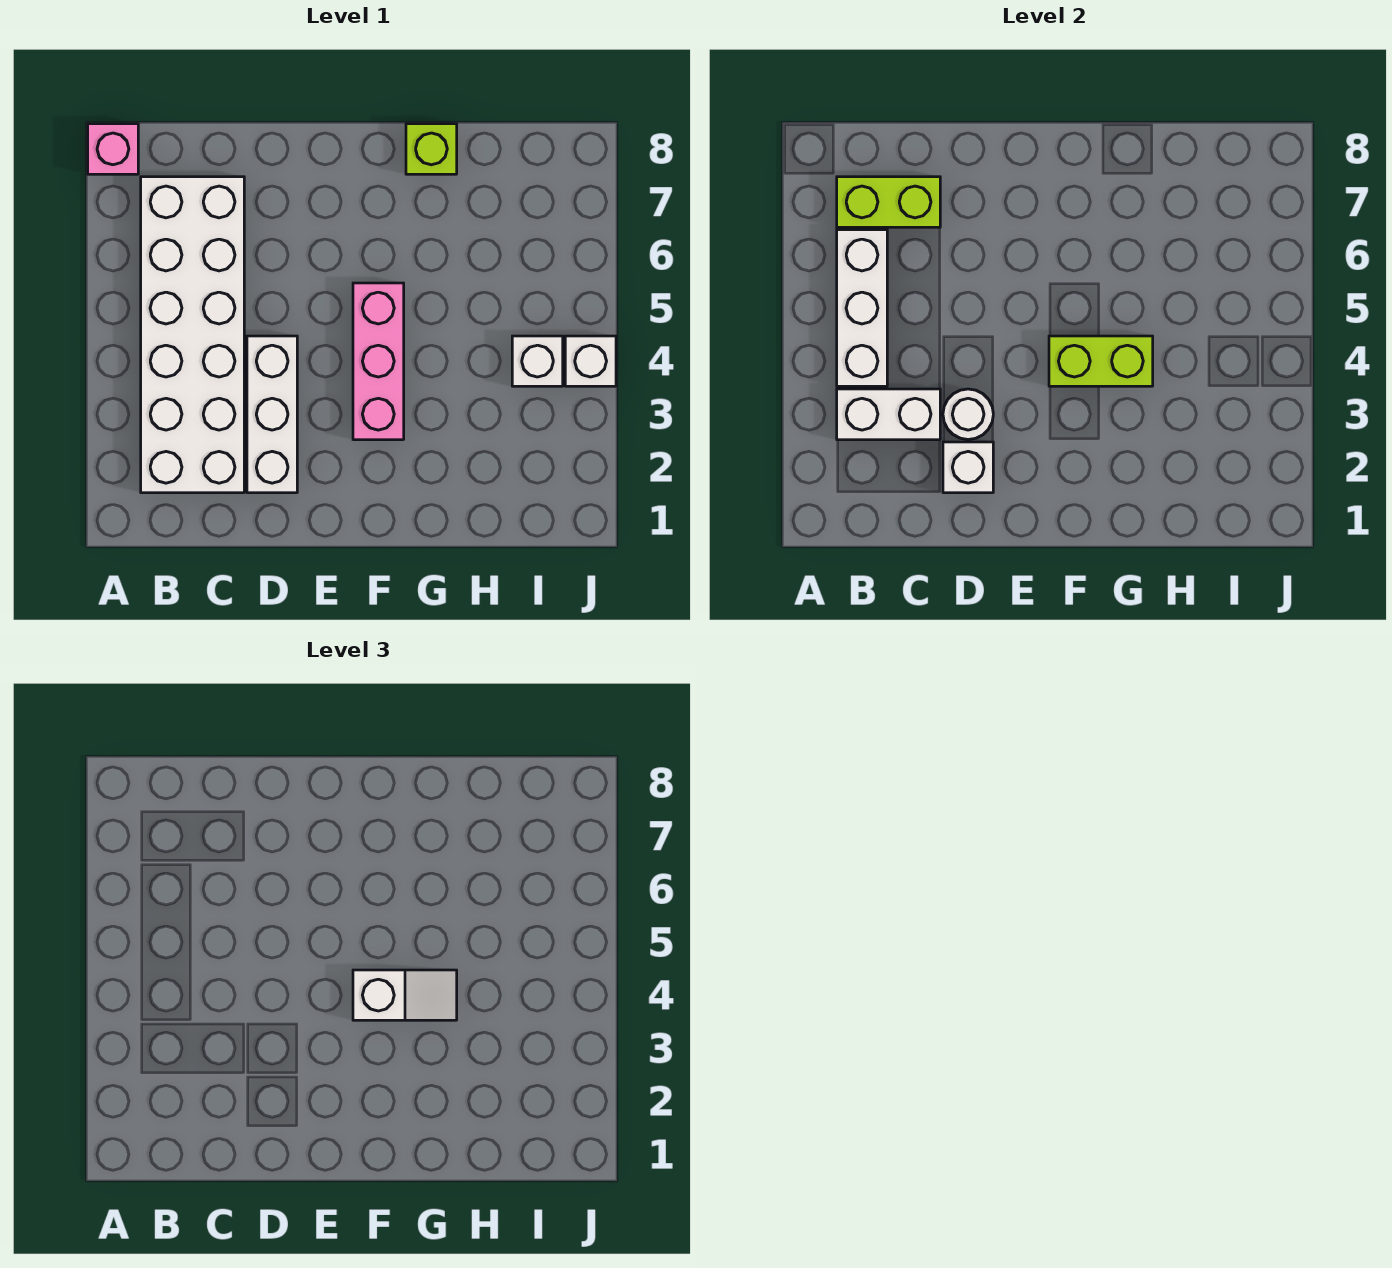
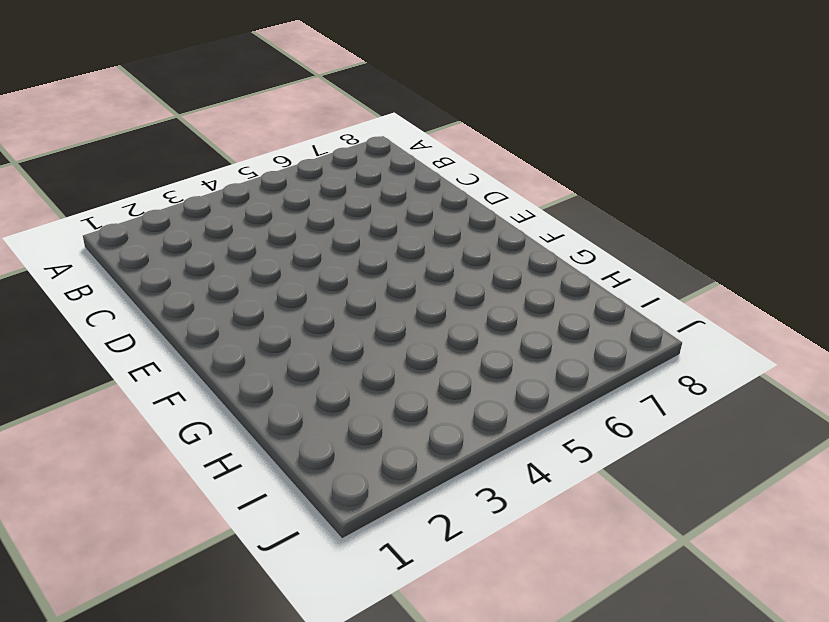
none -> pink 1x1 brick [88,124,138,174]
none -> white 2x6 brick [141,177,244,493]
none -> white 1x3 brick [247,336,297,493]

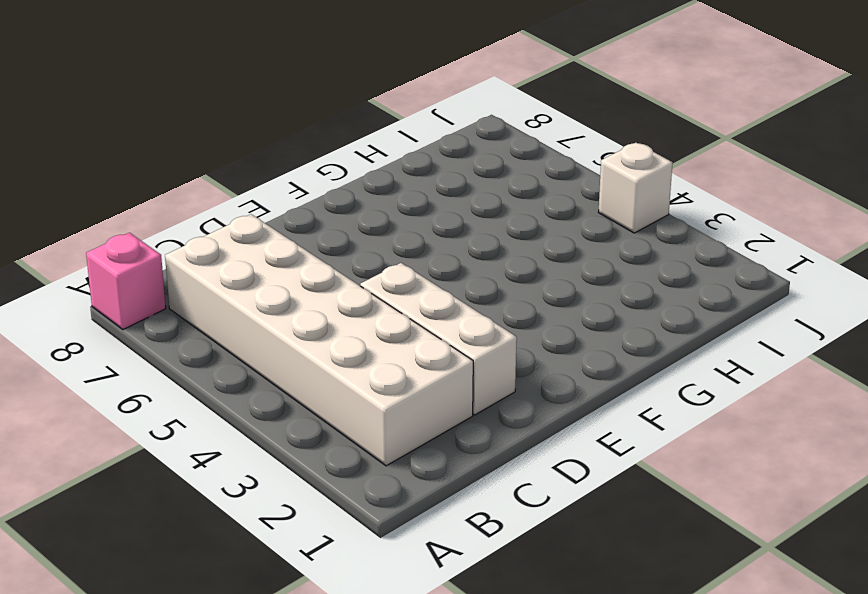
none -> pink 1x3 brick [353,283,404,440]
none -> lime 1x1 brick [406,124,457,174]
none -> white 1x1 brick [512,336,563,386]

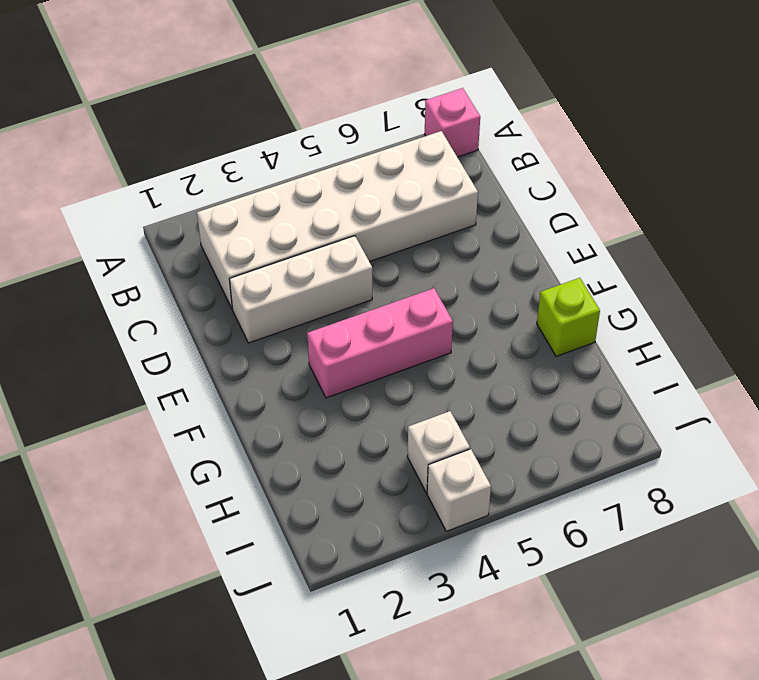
none -> white 1x2 brick [837,389,940,440]
none -> white 1x3 brick [837,230,887,386]
none -> lime 1x2 brick [837,177,940,227]

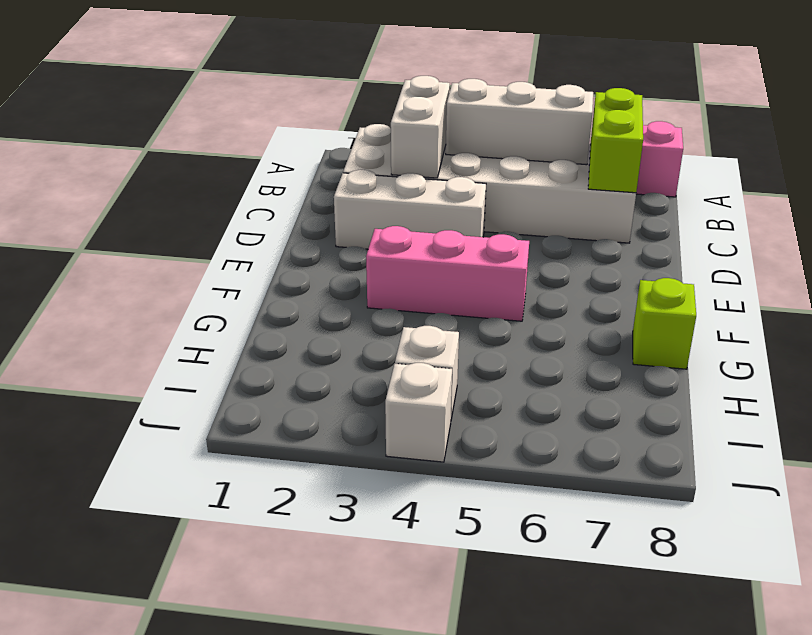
none -> white 1x1 brick [943,442,993,493]
none -> white 1x1 round brick [943,389,993,440]
none -> lime 1x2 brick [1049,336,1153,386]

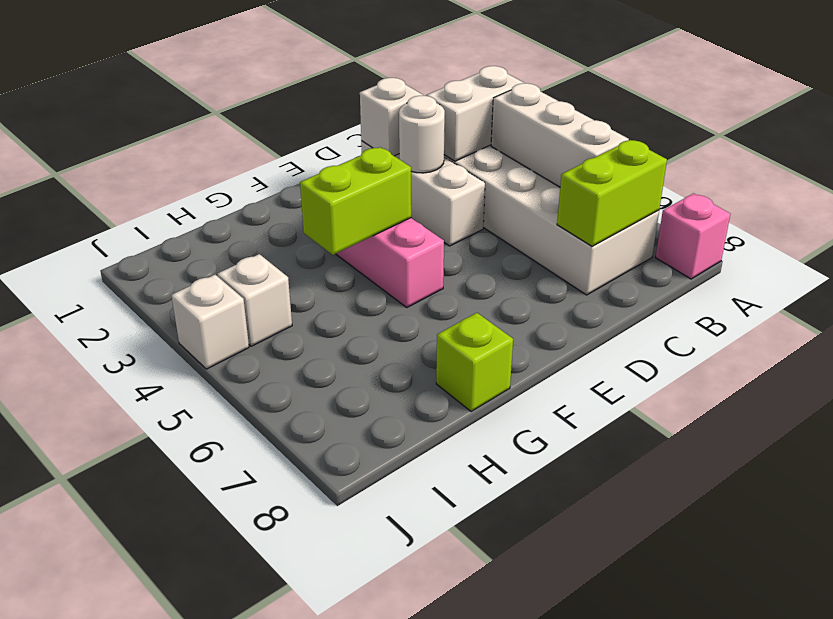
none -> white 1x2 slope [353,970,457,1020]

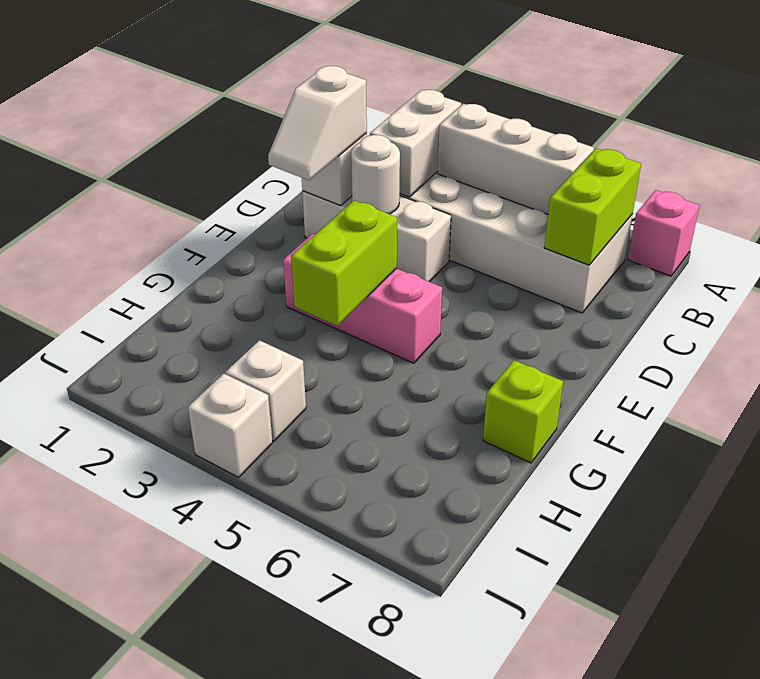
white 1x2 slope [268,66,367,180] -> white 1x2 slope moved to [353,970,457,1020]

